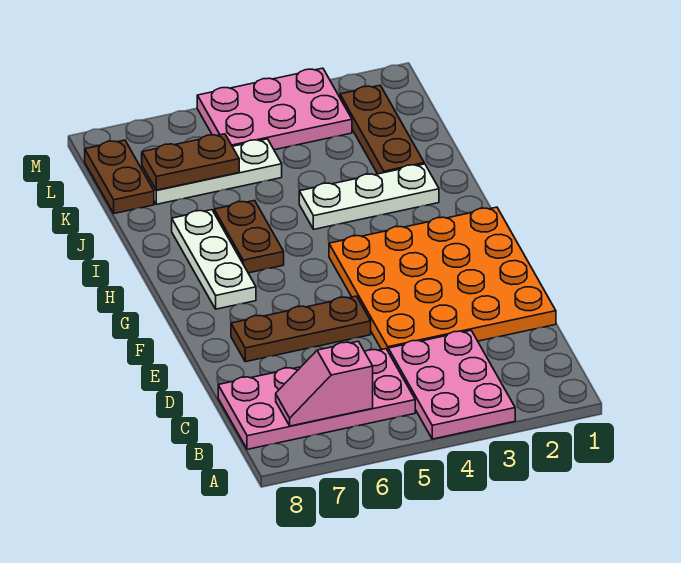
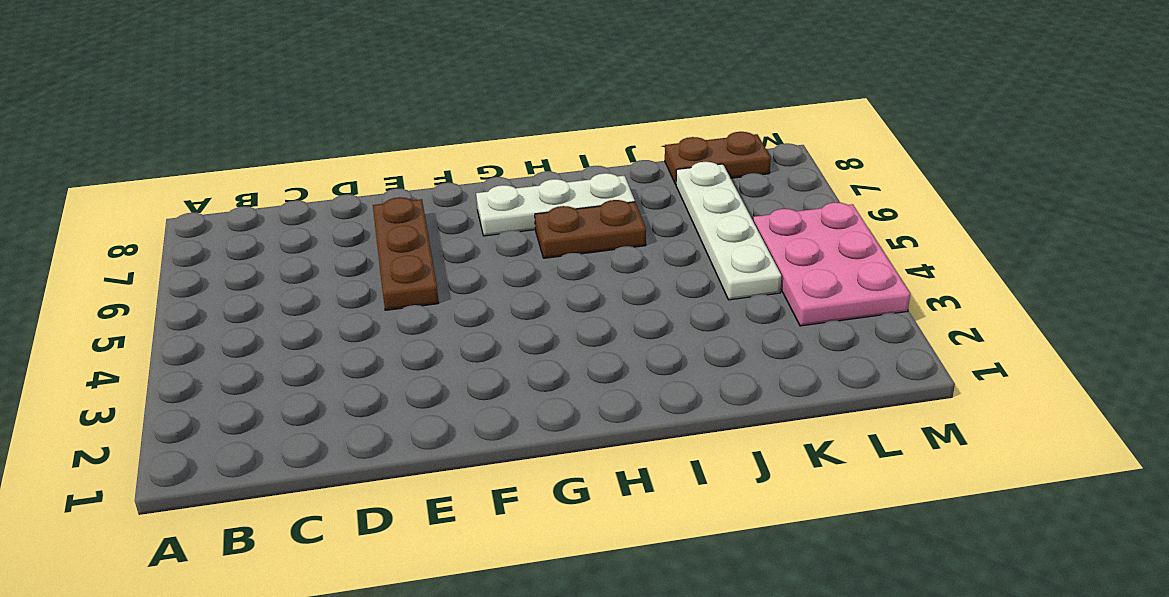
white 1x4 plate [676,162,781,300] -> white 1x3 plate [142,139,282,204]
none -> pink 2x3 plate [388,330,515,439]
none -> pink 2x4 plate [218,349,415,449]
none -> orange 4x4 plate [329,207,556,350]

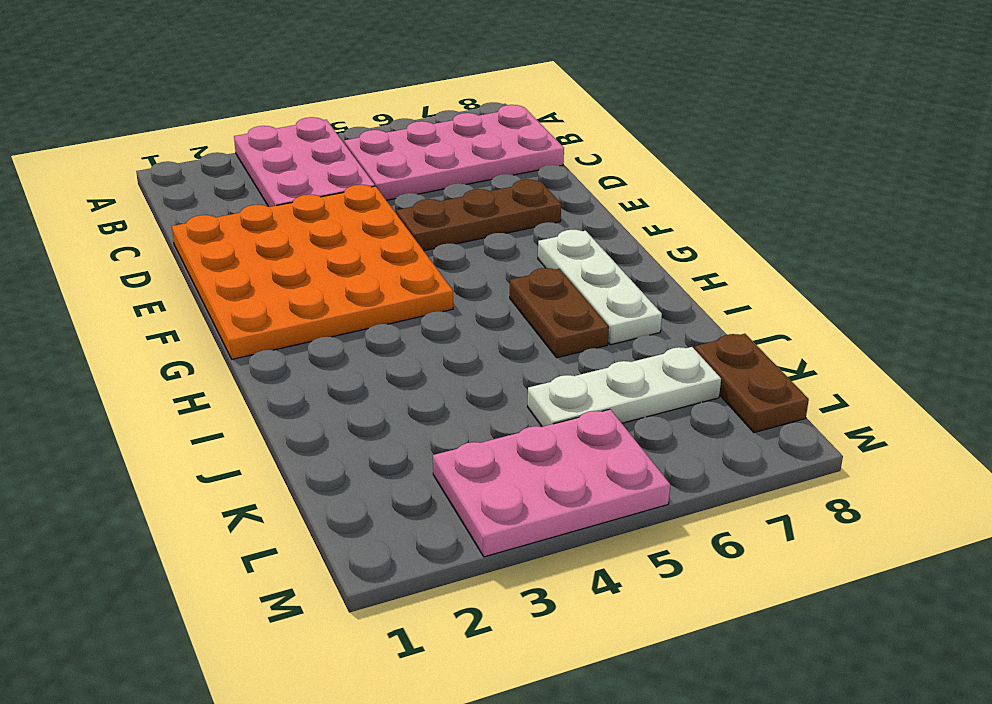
none -> white 1x3 plate [299,164,439,229]
none -> brown 1x3 plate [340,85,424,174]
none -> pink 1x2 slope [276,341,373,426]

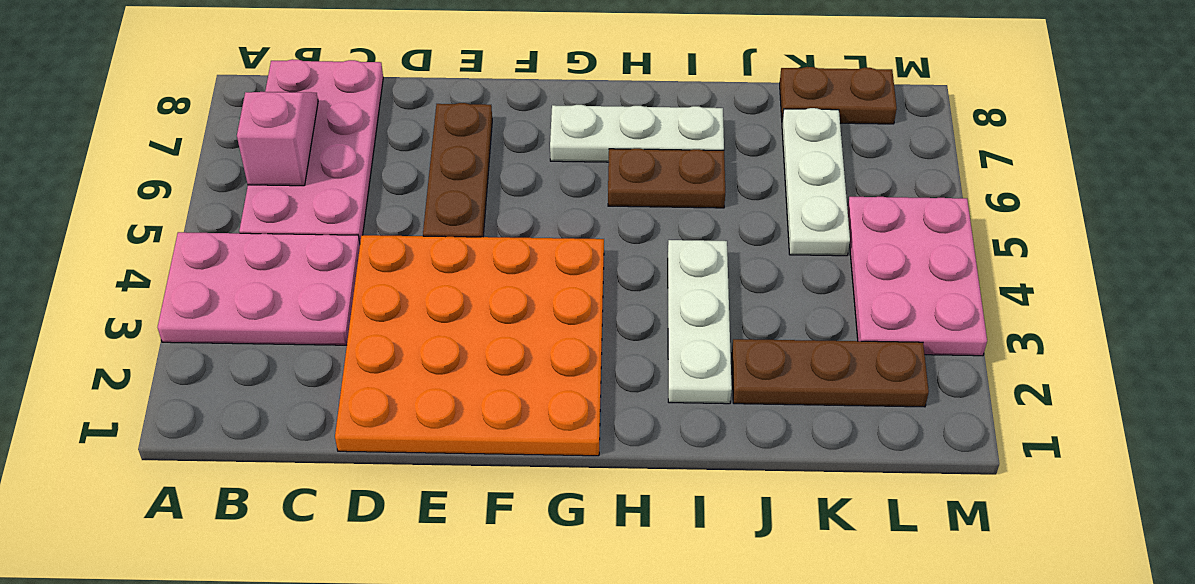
none -> brown 1x2 plate [142,134,239,190]

